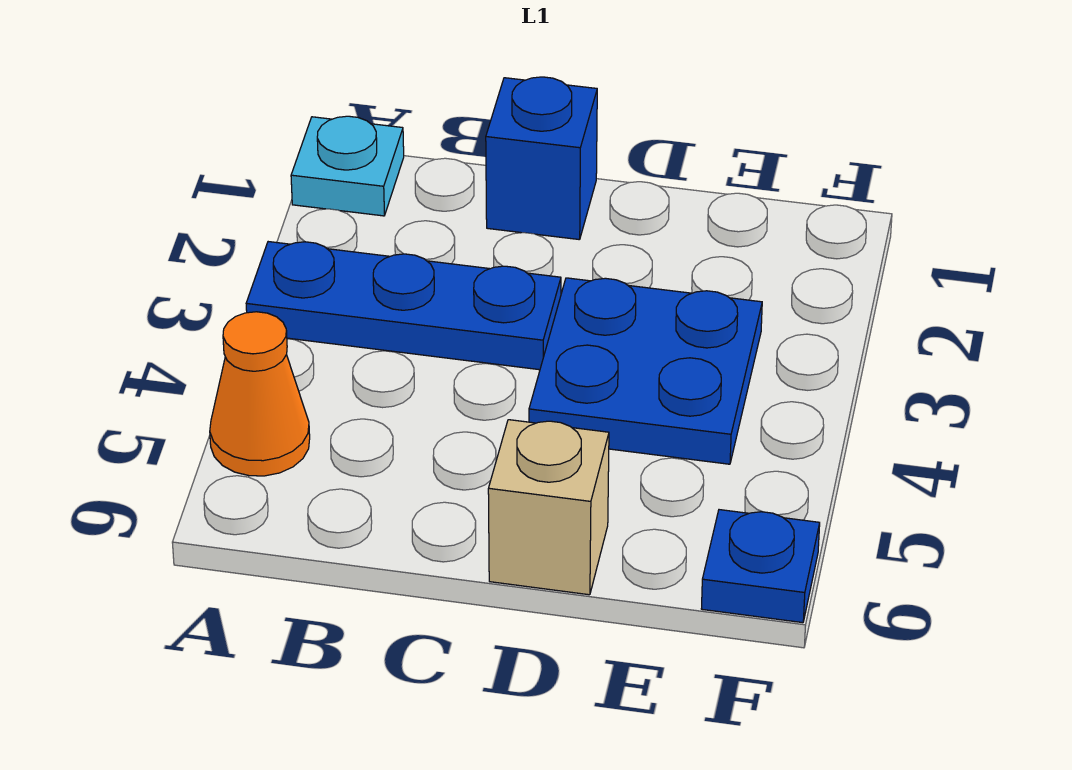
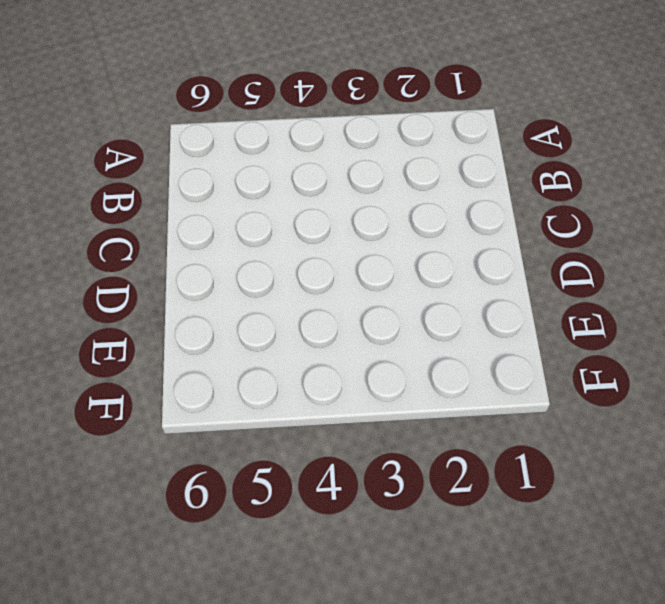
none -> cyan 1x1 plate [291,116,404,216]
none -> blue 1x3 plate [246,242,561,370]

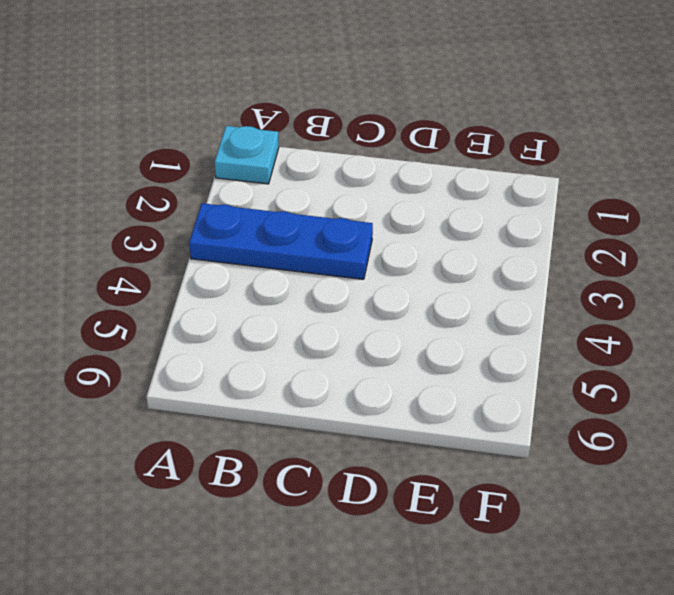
none -> orange 1x1 cone [210,312,310,476]
none -> blue 1x1 brick [486,77,597,240]

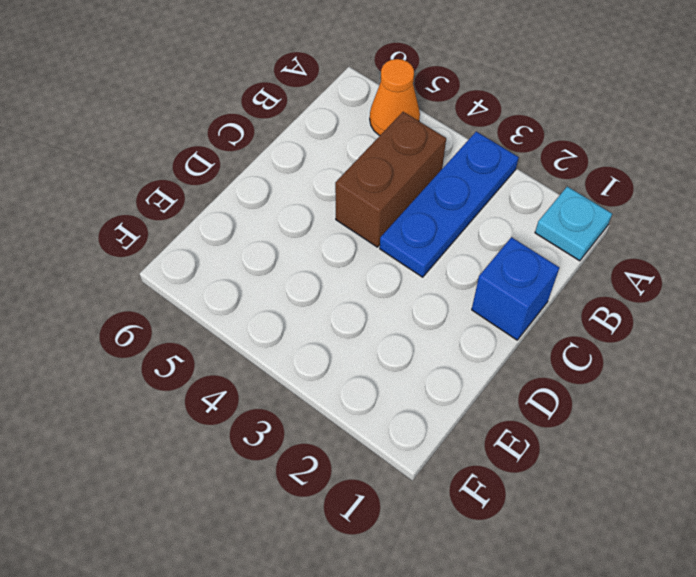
brown 1x2 brick [335,112,446,247] -> none
none -> blue 2x2 plate [529,278,762,464]
none -> tan 1x1 brick [488,420,609,595]

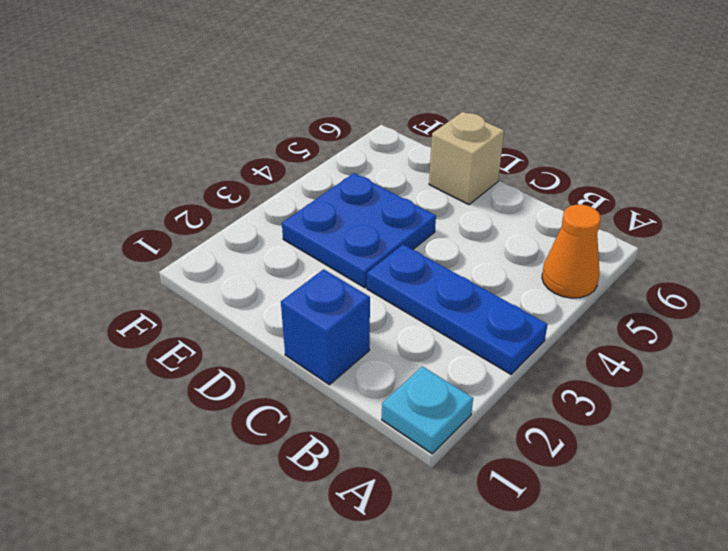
none -> blue 1x1 plate [701,510,820,623]

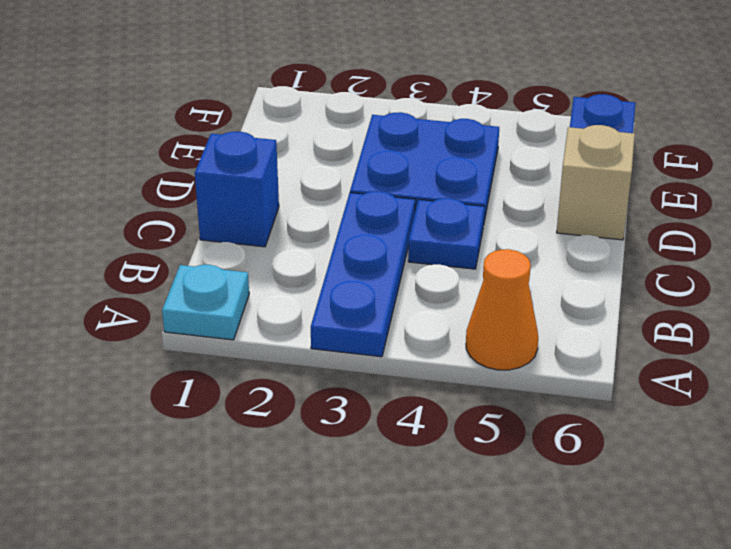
blue 1x1 plate [408,198,485,269] -> none

